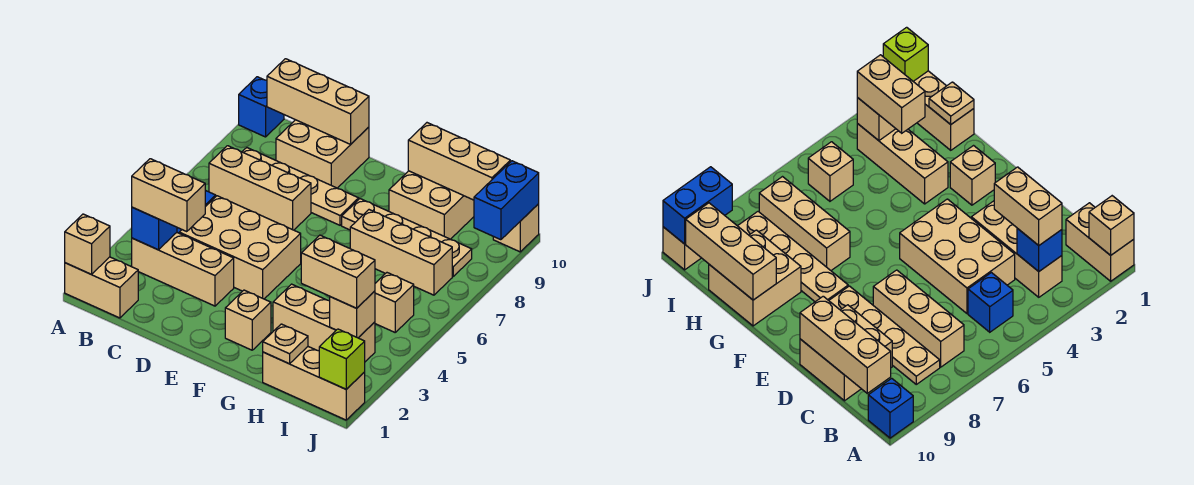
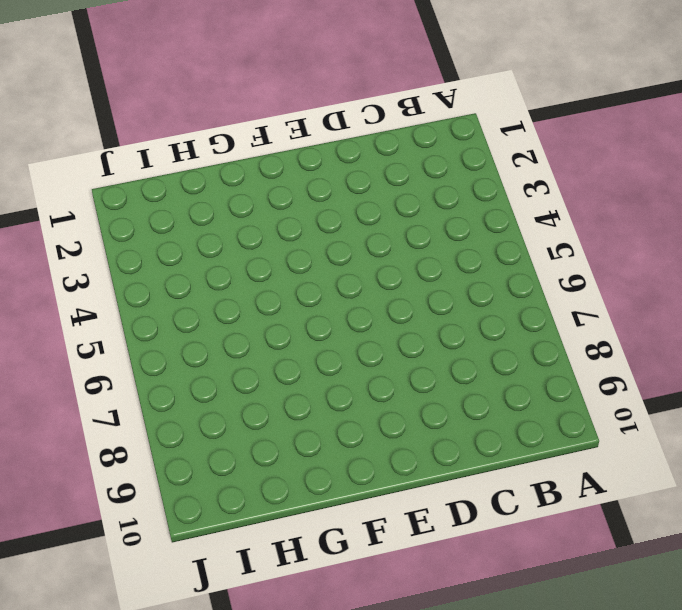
none -> tan 1x2 brick [65,257,138,318]
none -> blue 1x1 brick [239,77,284,137]
none -> tan 1x3 brick [132,233,234,306]

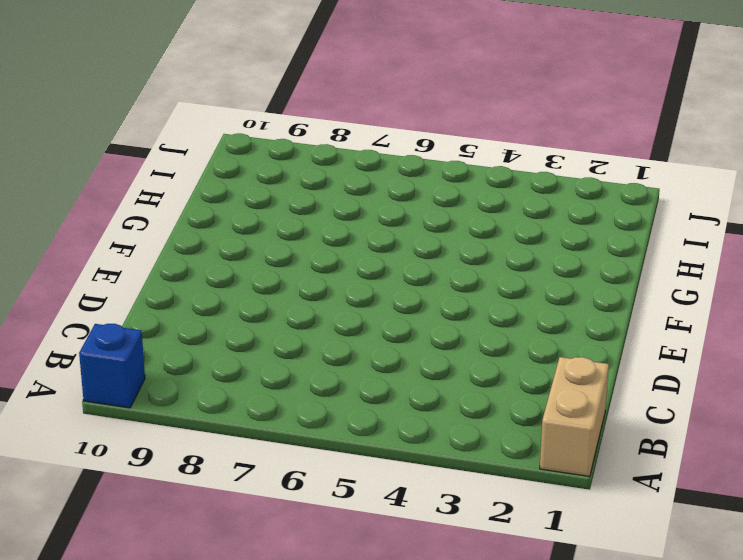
none -> tan 1x3 brick [132,233,234,306]
none -> blue 1x1 brick [968,273,1013,332]
none -> tan 1x3 brick [209,146,311,230]

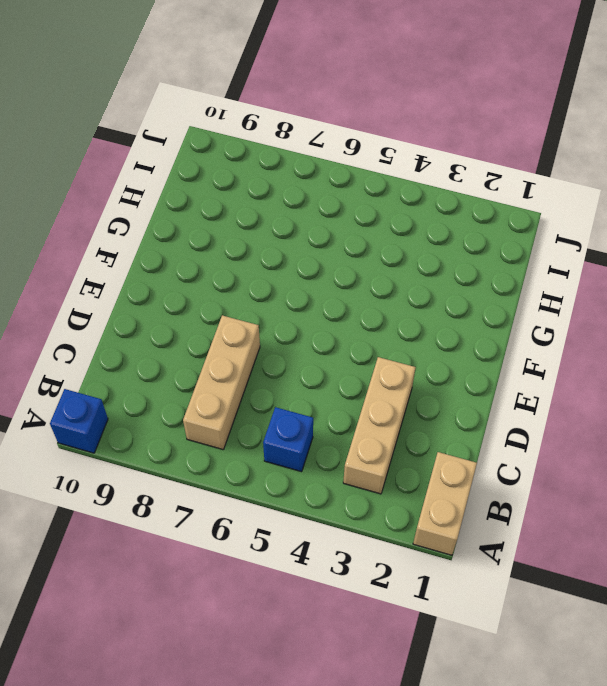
none -> tan 1x4 plate [242,148,359,225]
none -> tan 2x3 brick [179,196,301,299]
none -> tan 2x2 brick [276,120,369,188]

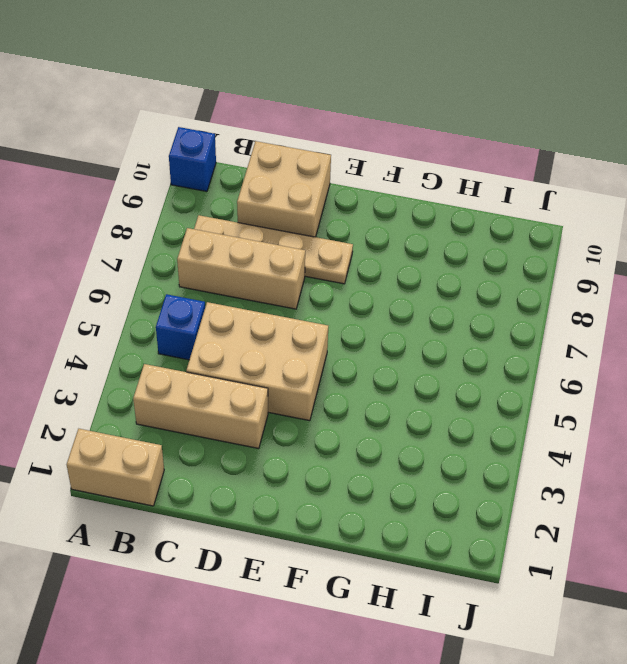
none -> tan 1x1 brick [225,290,271,350]
none -> tan 1x4 plate [342,199,472,276]
none -> tan 1x3 brick [273,284,375,362]

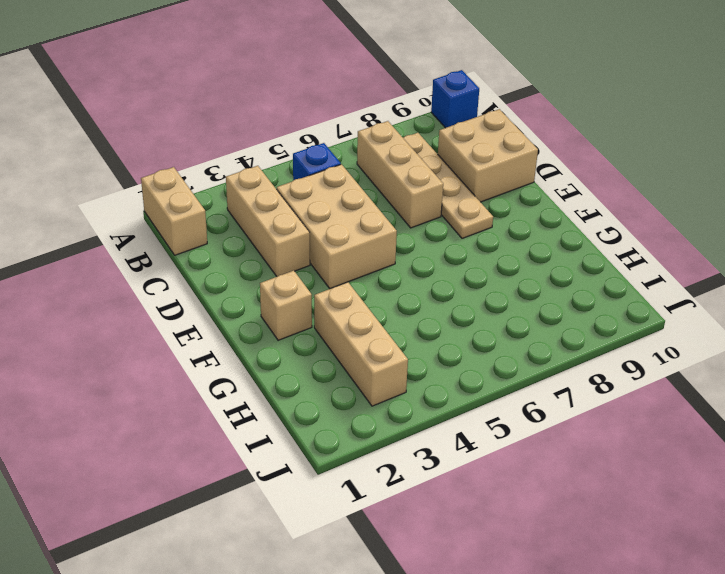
none -> tan 1x4 plate [342,199,472,276]
none -> tan 1x3 brick [350,210,452,295]
none -> tan 2x2 brick [389,171,474,239]

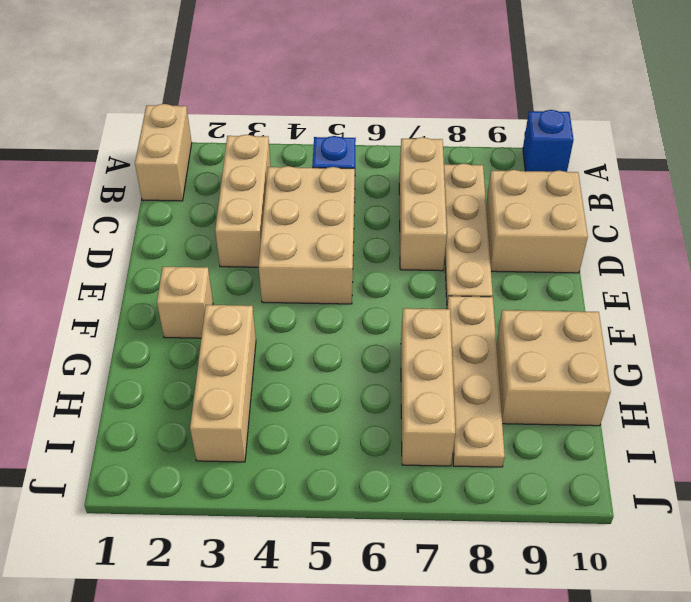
none -> tan 1x3 brick [263,347,365,420]
none -> tan 1x1 brick [375,273,414,332]
none -> tan 1x1 brick [493,204,539,252]

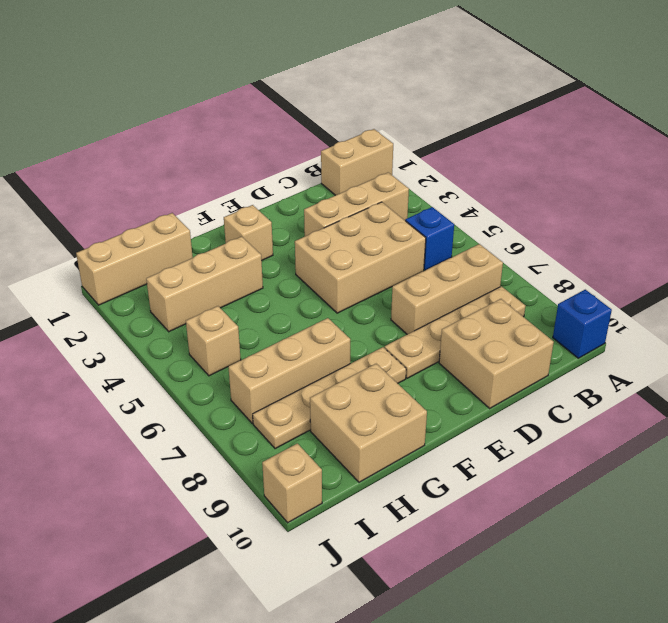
none -> tan 1x1 brick [65,214,110,274]
none -> blue 1x1 brick [132,207,177,250]
none -> tan 1x3 brick [267,59,369,144]

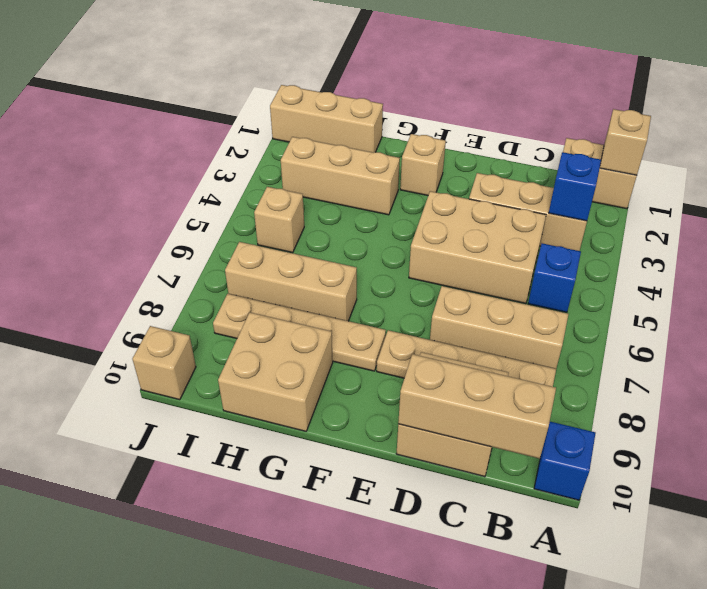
none -> tan 1x3 brick [408,123,510,200]
none -> tan 1x1 plate [263,324,308,364]
none -> tan 1x1 brick [330,291,375,338]

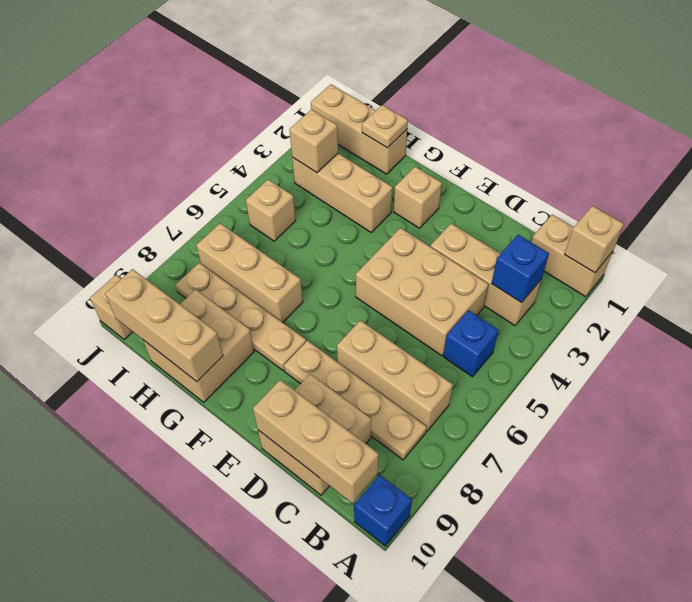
none -> lime 1x1 brick [319,329,365,389]
none -> blue 1x2 brick [474,161,539,240]
none -> tan 1x2 brick [132,159,205,232]

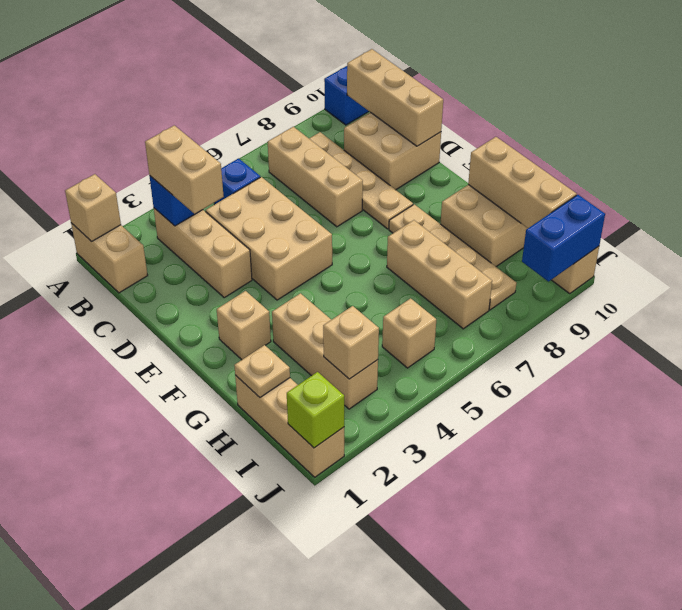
none -> tan 1x2 brick [301,235,375,308]

